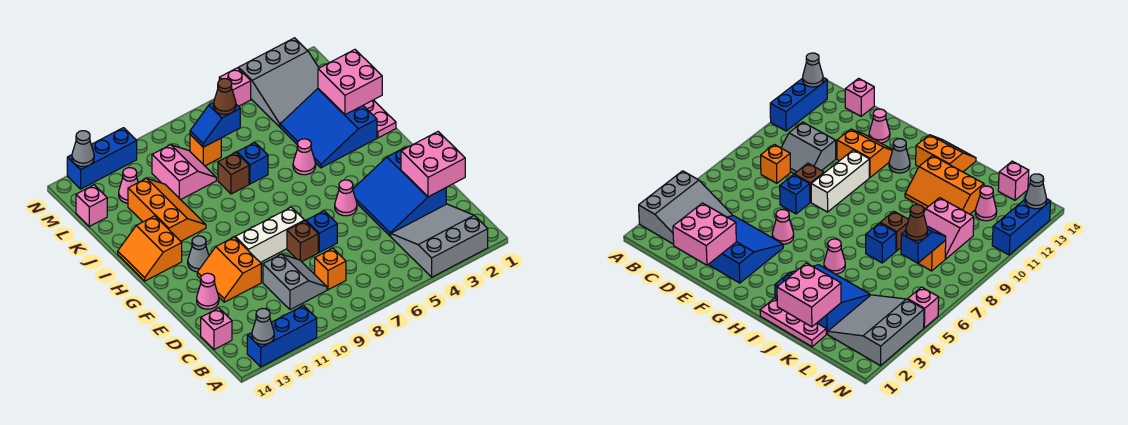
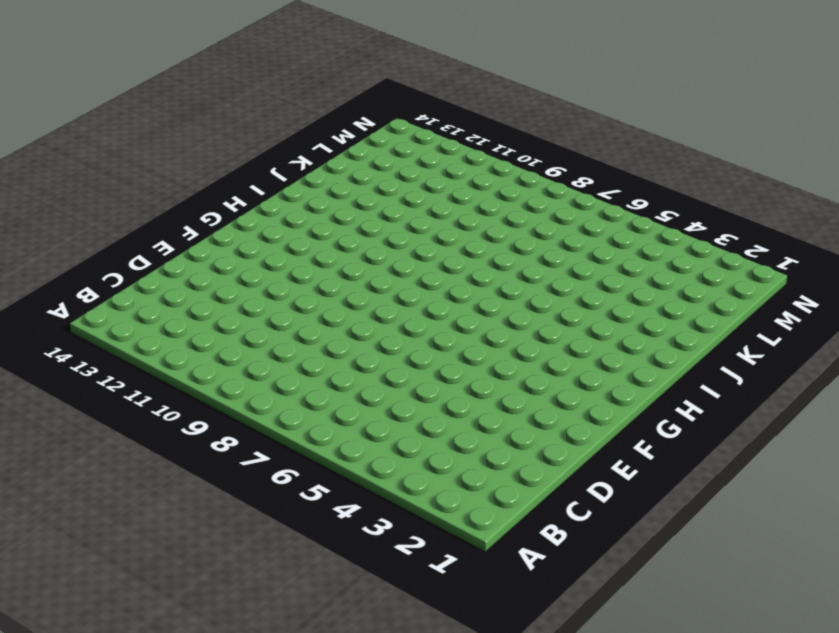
none -> grey 3x3 slope [391,204,488,277]
none -> blue 1x3 brick [247,306,317,367]
none -> orange 1x1 brick [315,248,346,290]
none -> grey 2x2 slope [263,254,327,310]

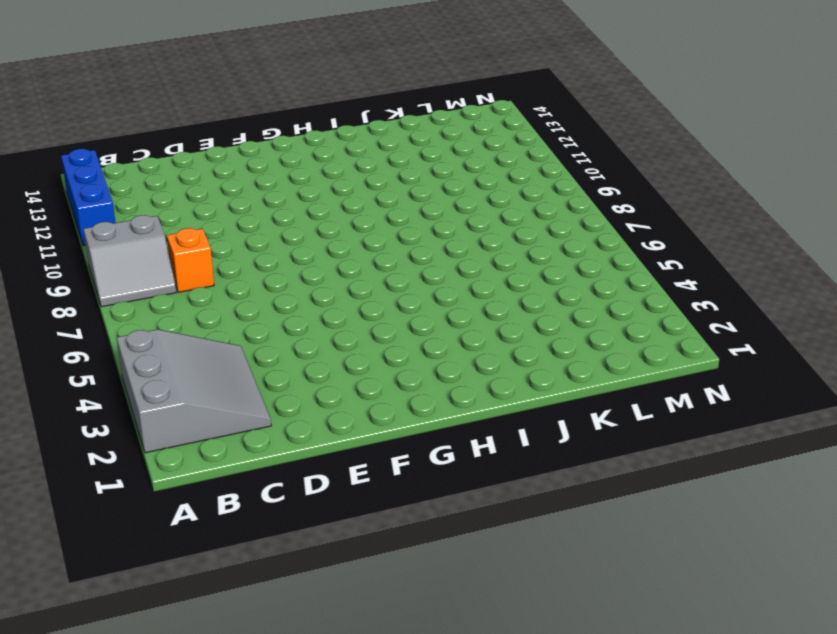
grey 2x2 slope [84,215,176,307] -> grey 2x2 slope moved to [263,254,327,310]
none -> pink 1x1 brick [201,308,232,350]
none -> blue 3x3 slope [353,147,446,236]
none -> blue 1x1 brick [306,211,337,252]
none -> brown 1x1 brick [287,221,318,262]

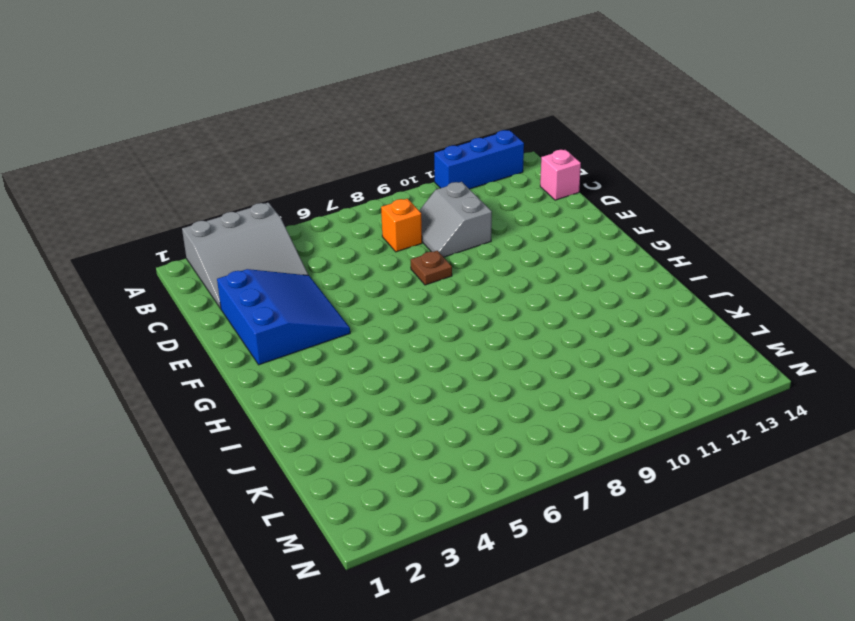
brown 1x1 plate [411,251,452,285] -> brown 1x1 brick [287,221,318,262]
none -> blue 1x1 brick [306,211,337,252]
none -> orange 2x2 slope [197,237,261,302]
none -> pink 1x1 cone [197,273,219,309]
none -> pink 1x1 cone [335,180,357,216]

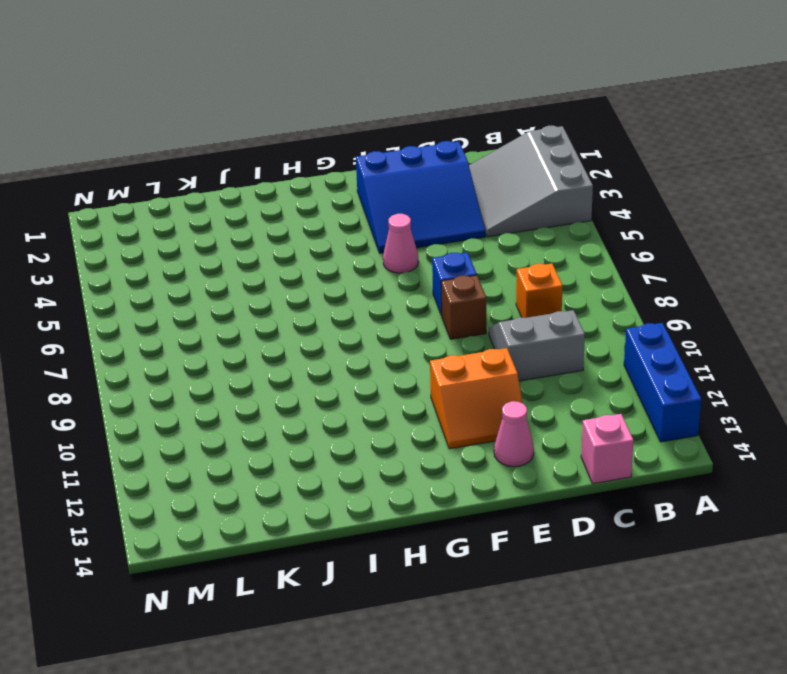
none -> white 1x3 brick [235,207,305,263]
none -> grey 1x1 cone [188,236,209,272]
none -> orange 2x2 slope [118,216,182,281]
none -> pink 1x3 plate [363,100,396,138]

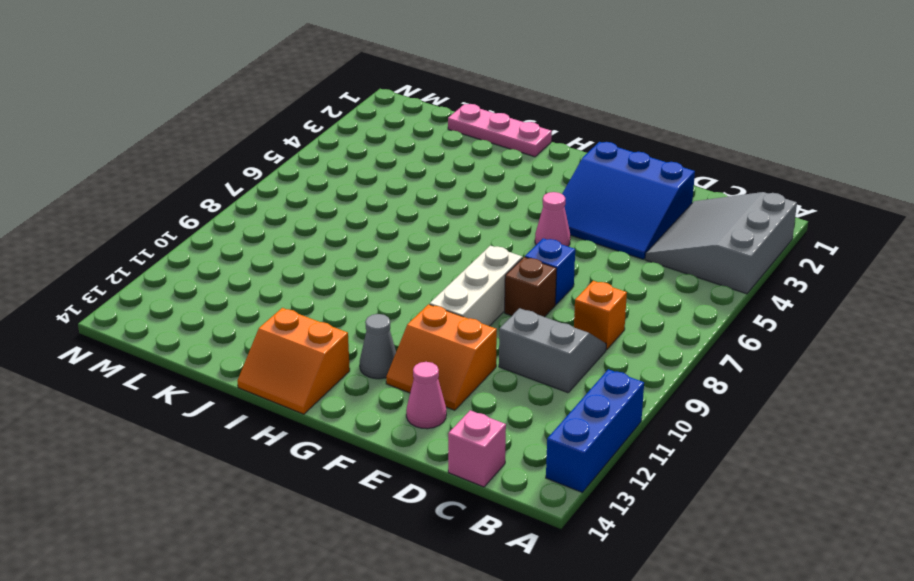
none -> blue 3x3 slope [280,89,377,168]
none -> pink 1x1 cone [293,139,316,175]
none -> orange 2x3 slope [128,178,206,241]
none -> blue 1x1 brick [237,143,268,184]

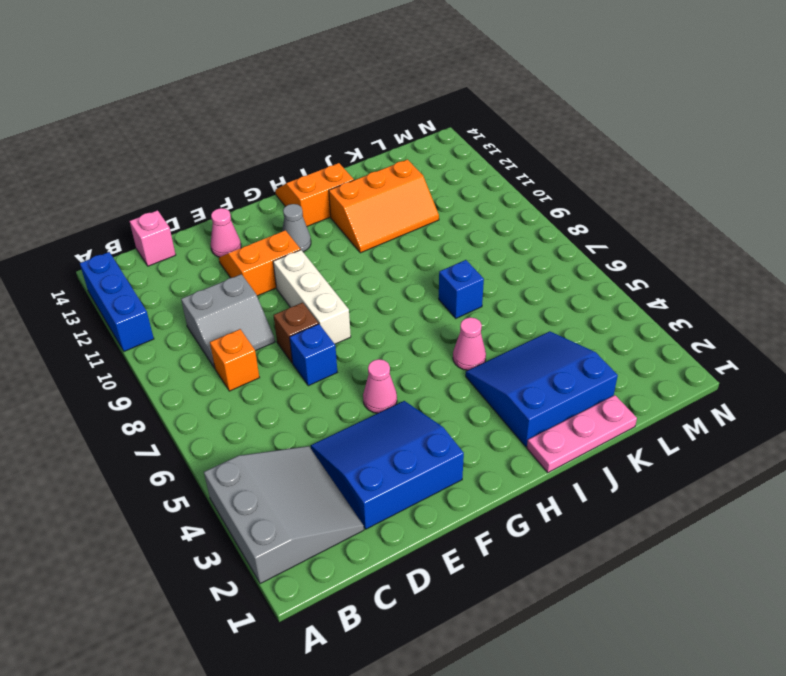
none -> brown 1x1 brick [218,153,249,194]
none -> pink 2x2 slope [152,145,216,200]
none -> grey 3x3 slope [238,38,319,127]
none -> orange 1x1 brick [190,135,221,166]

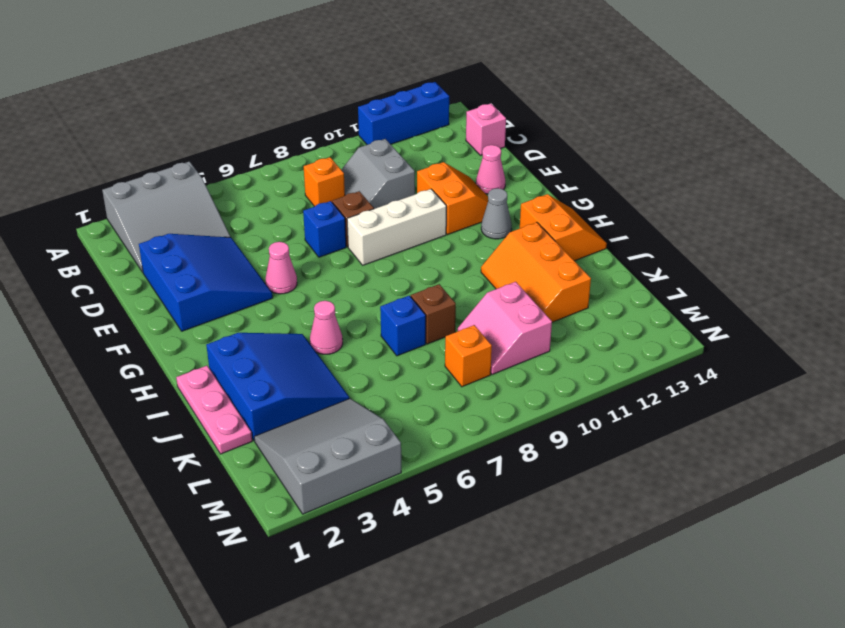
none -> pink 1x1 cone [119,168,138,203]
none -> pink 1x1 brick [76,185,107,226]
none -> pink 1x1 brick [219,68,251,106]
none -> blue 1x3 brick [67,128,137,189]

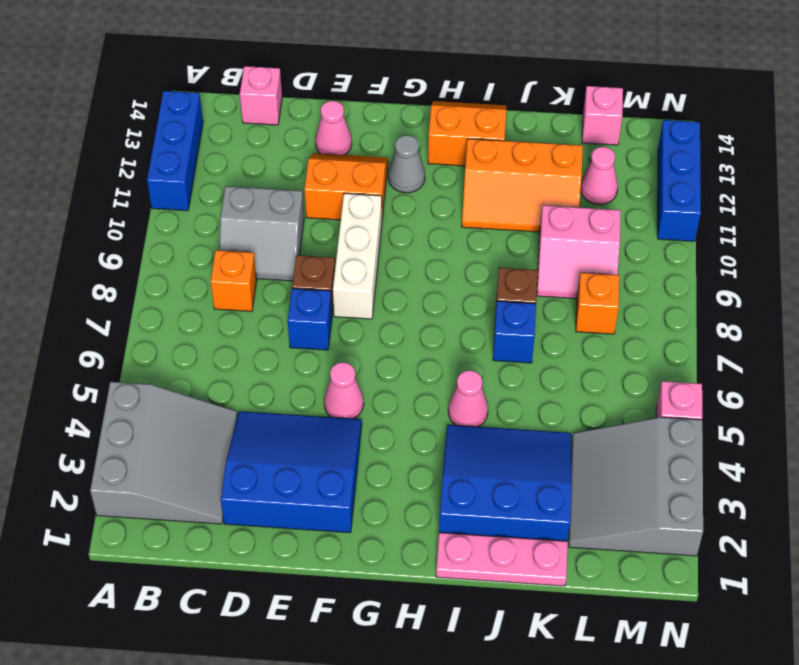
none -> grey 1x1 cone [252,309,274,344]
none -> pink 2x2 brick [401,132,465,197]
none -> pink 2x2 brick [318,50,382,115]
none -> blue 1x2 slope [190,103,240,147]

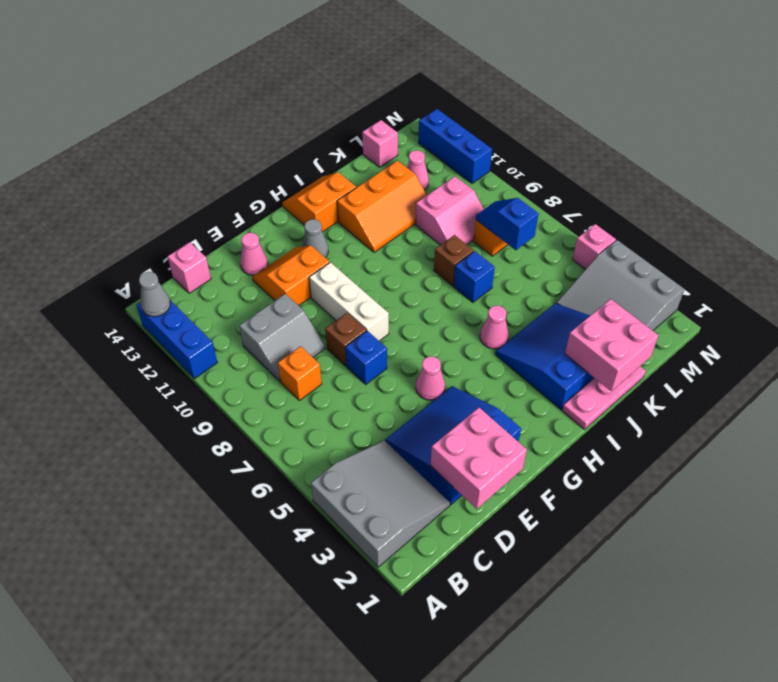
none -> grey 1x1 cone [72,131,94,166]
none -> brown 1x1 cone [214,79,236,114]

